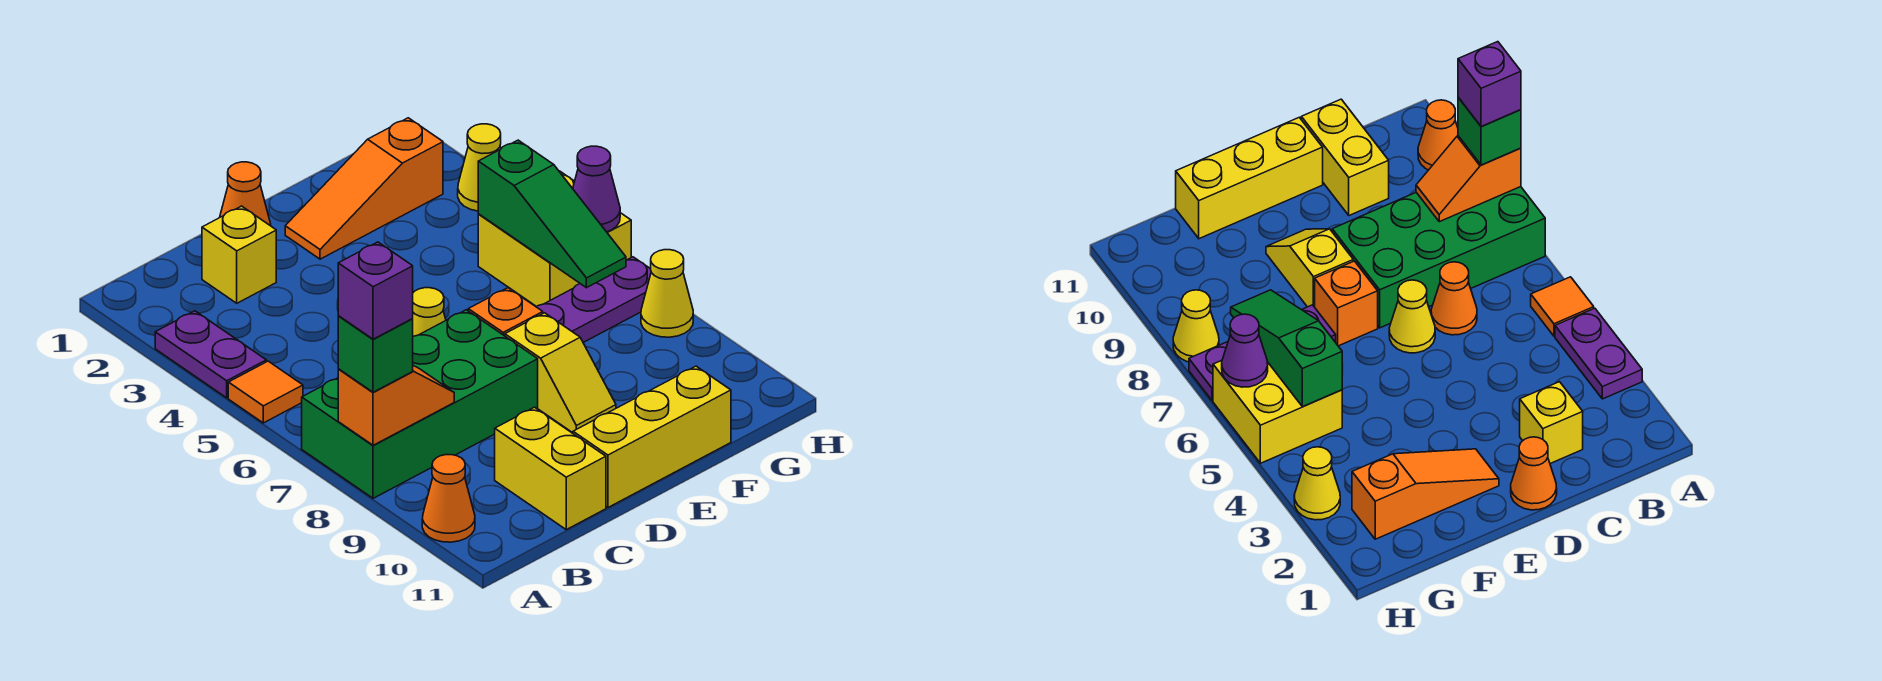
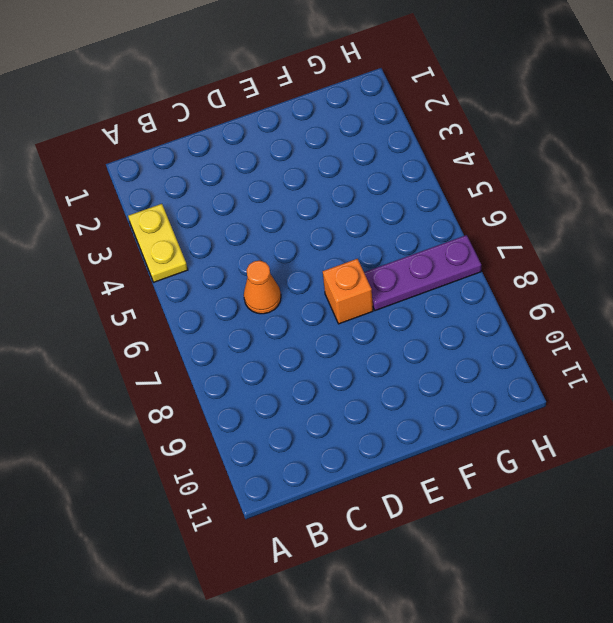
yellow 1x2 plate [128,204,188,282] -> purple 1x2 plate [155,311,266,398]
none -> orange 1x1 tile [228,361,303,423]
none -> green 2x4 brick [302,310,538,498]
none -> orange 1x1 cone [422,455,475,542]

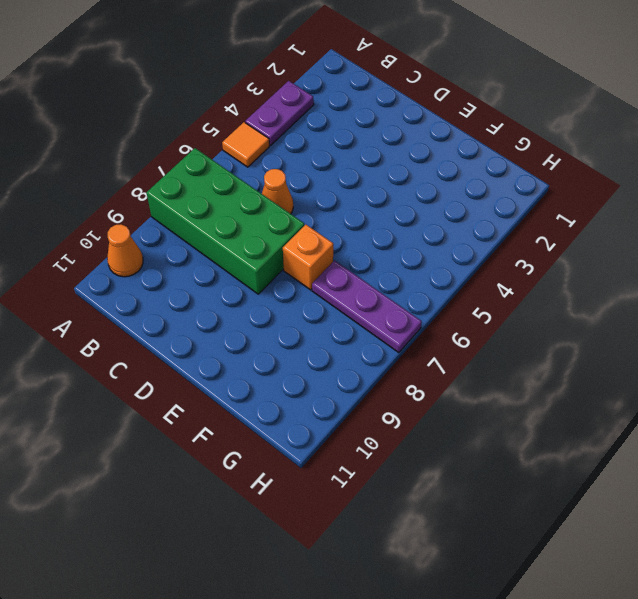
none -> yellow 1x1 brick [202,206,276,303]
none -> yellow 1x2 brick [495,407,606,530]
none -> orange 1x1 cone [220,162,271,226]

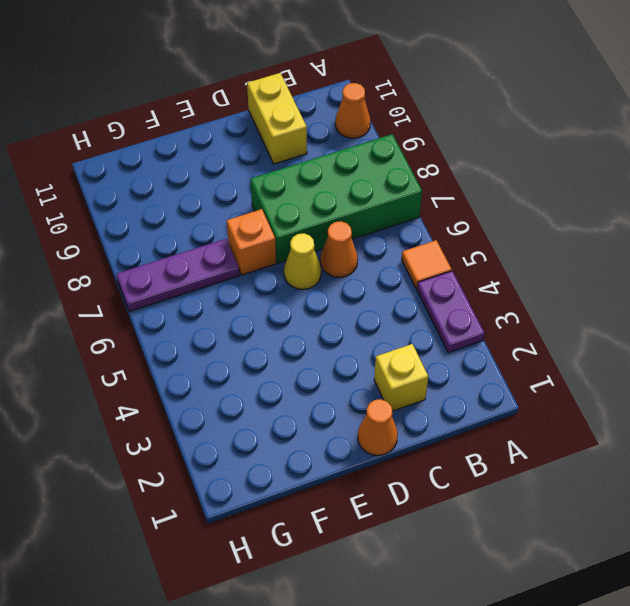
none -> yellow 1x3 brick [573,366,731,507]
none -> orange 1x3 slope [285,118,443,259]
none -> yellow 1x2 slope [505,313,616,433]

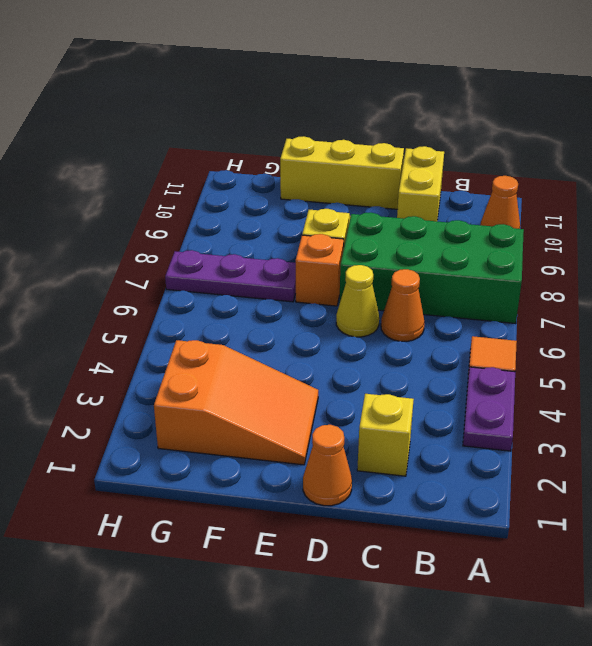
orange 2x3 slope [154,340,318,465] -> orange 1x3 slope [285,118,443,259]
none -> yellow 2x2 brick [478,171,631,307]
none -> yellow 1x1 cone [458,124,501,211]
none -> yellow 1x1 cone [641,250,693,337]

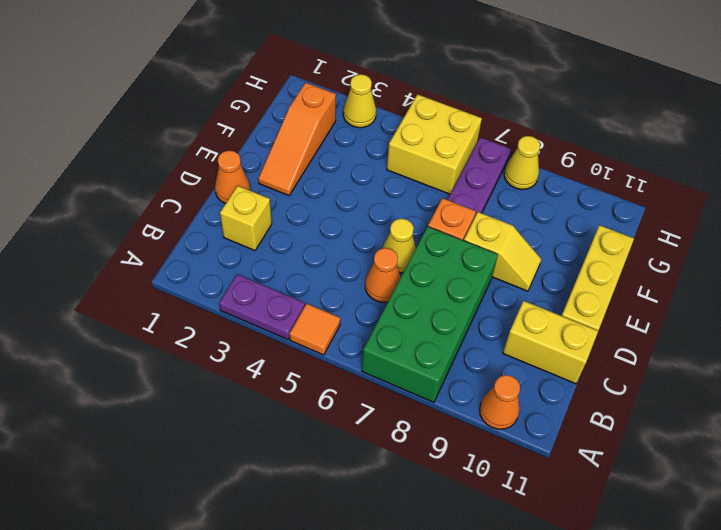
none -> orange 1x2 slope [338,366,454,445]
none -> green 1x3 slope [478,140,626,288]
none -> purple 1x1 cone [573,146,620,232]

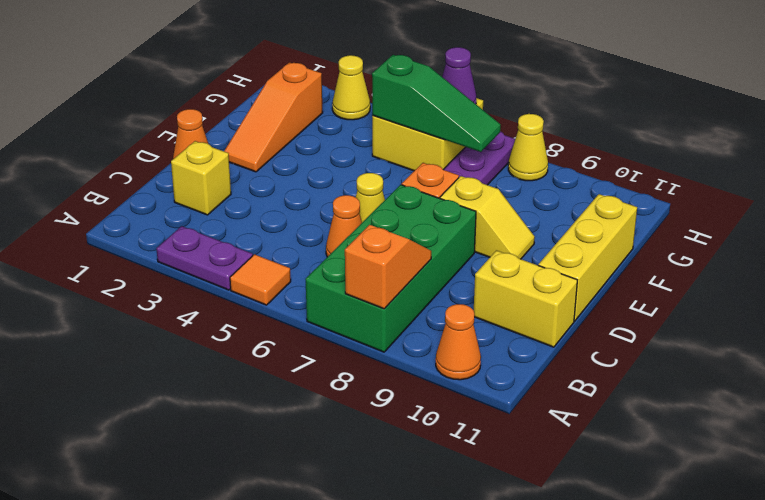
none -> green 1x1 brick [338,316,413,392]
none -> purple 1x1 brick [338,242,413,339]

